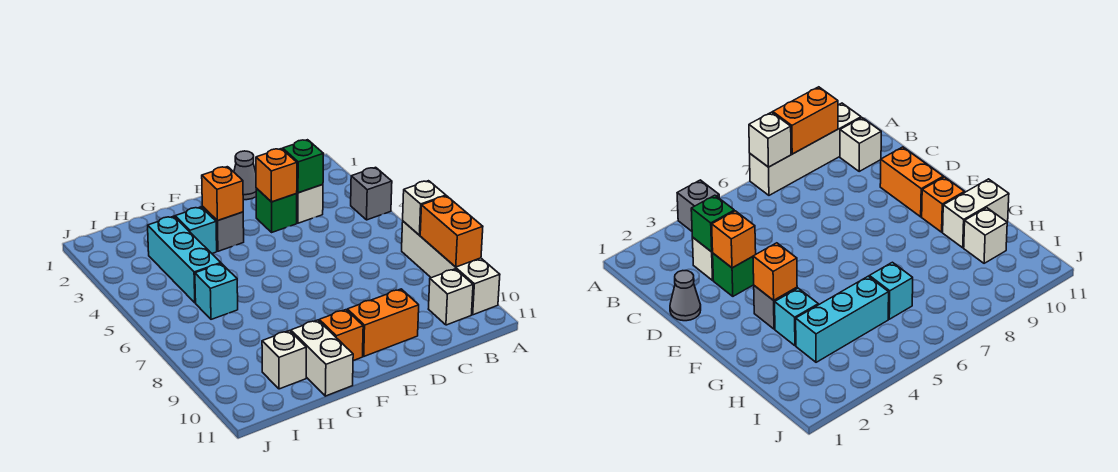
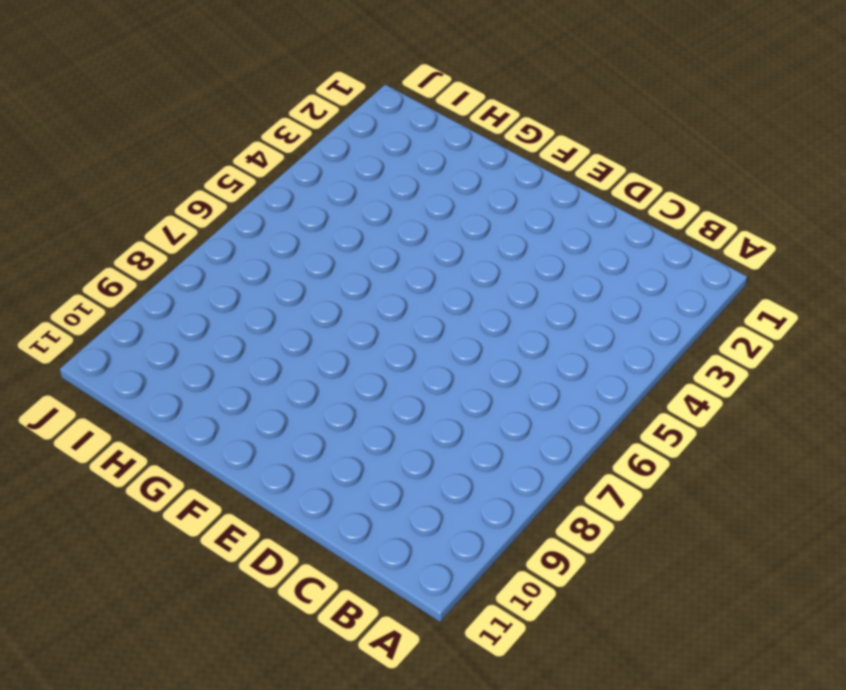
none -> grey 1x1 brick [351,167,392,220]
none -> white 1x4 brick [402,221,500,315]
none -> white 1x1 brick [429,269,473,325]

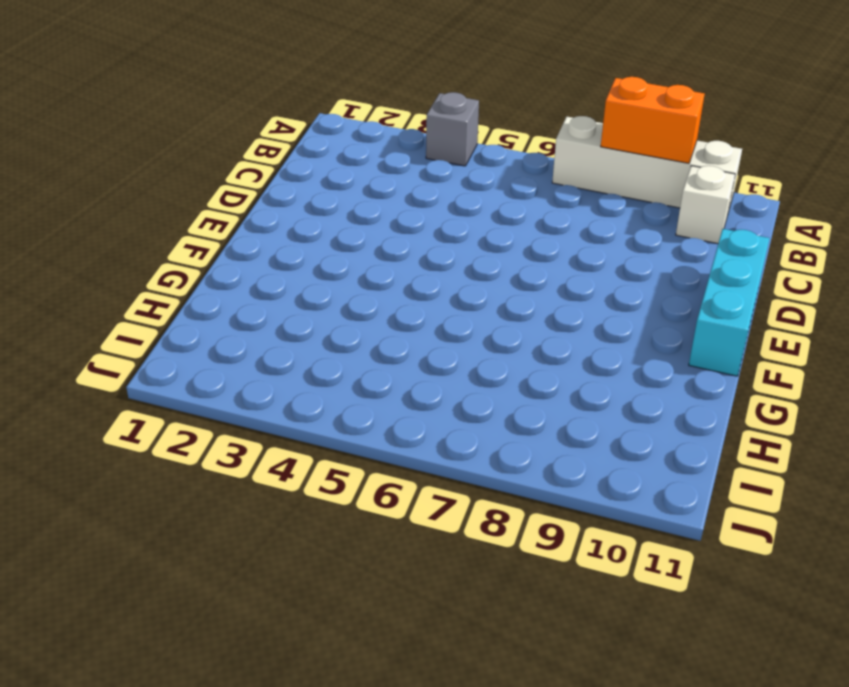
cyan 1x3 brick [689,229,770,376] -> cyan 1x3 brick turned to [148,216,221,303]
none -> white 1x1 brick [296,185,323,223]
none -> grey 1x1 cone [234,151,256,200]
none -> green 1x1 brick [256,188,297,232]

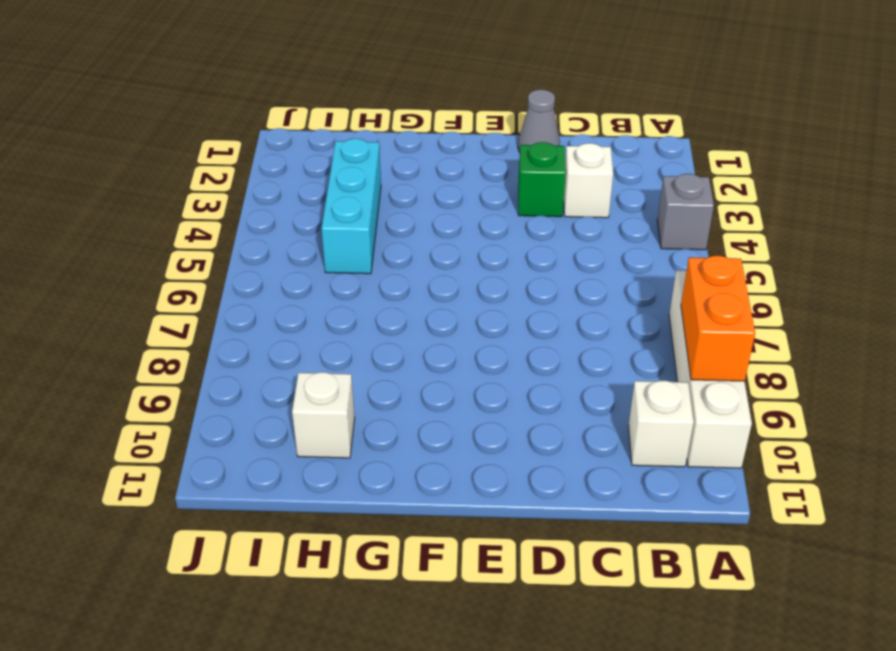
none -> orange 1x2 brick [347,289,419,356]
none -> grey 1x1 brick [202,206,244,251]
none -> orange 1x1 brick [319,310,363,361]

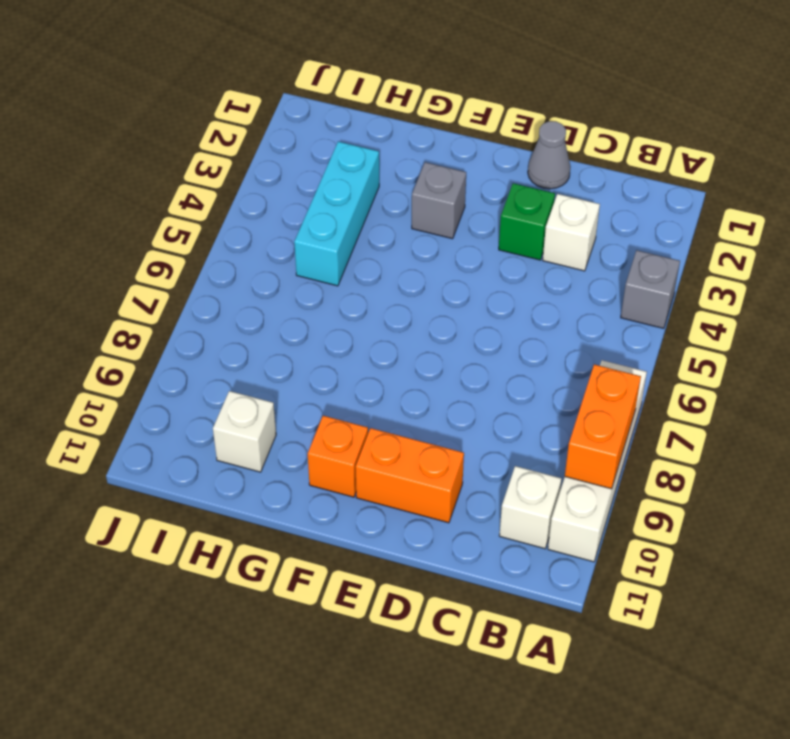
none -> cyan 1x1 brick [175,207,217,253]
none -> white 1x2 brick [291,320,353,396]
none -> cyan 1x1 brick [195,263,238,319]

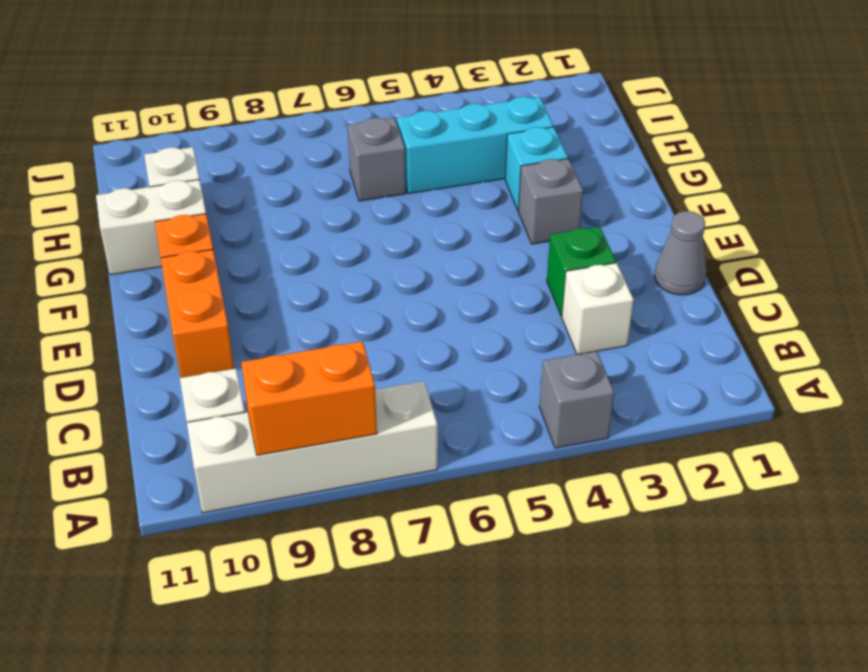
grey 1x1 brick [348,118,406,201] -> cyan 1x1 brick [195,263,238,319]
none -> white 1x1 brick [403,181,446,235]
none -> green 1x1 brick [283,140,324,193]
none -> orange 1x1 brick [256,149,297,202]

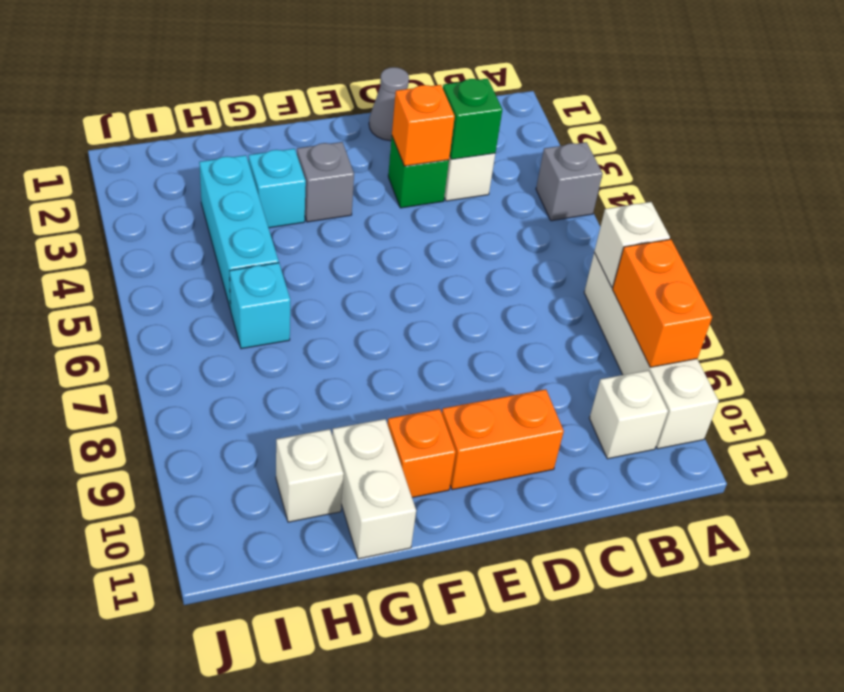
none -> orange 1x1 brick [202,167,243,221]

